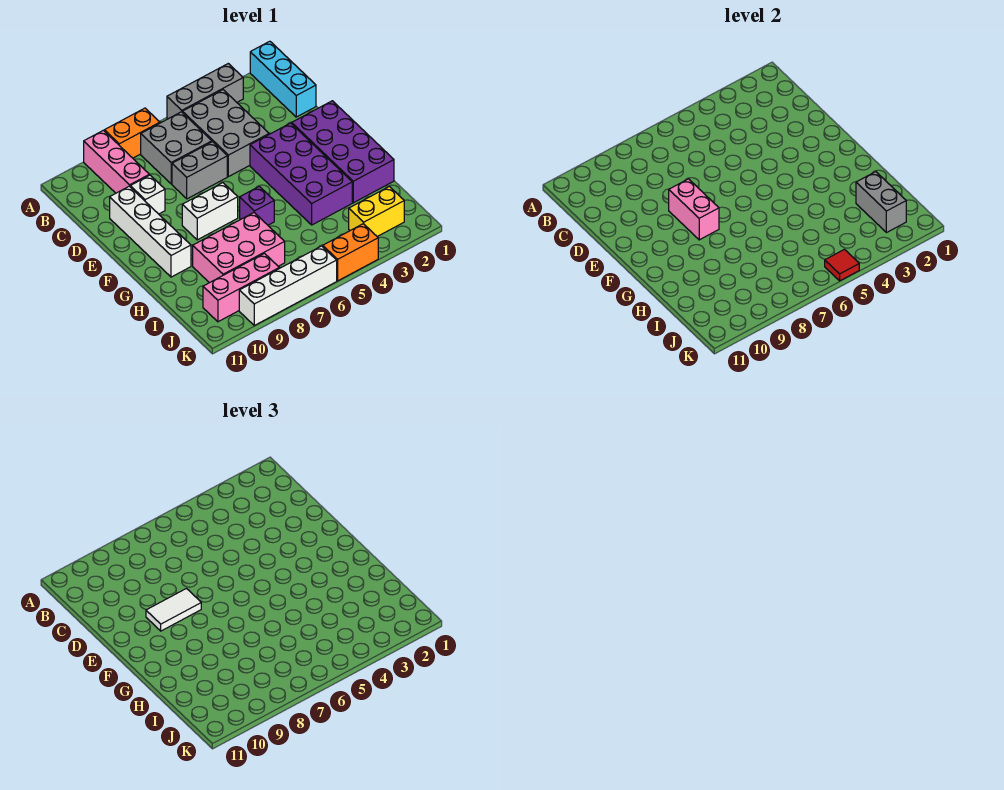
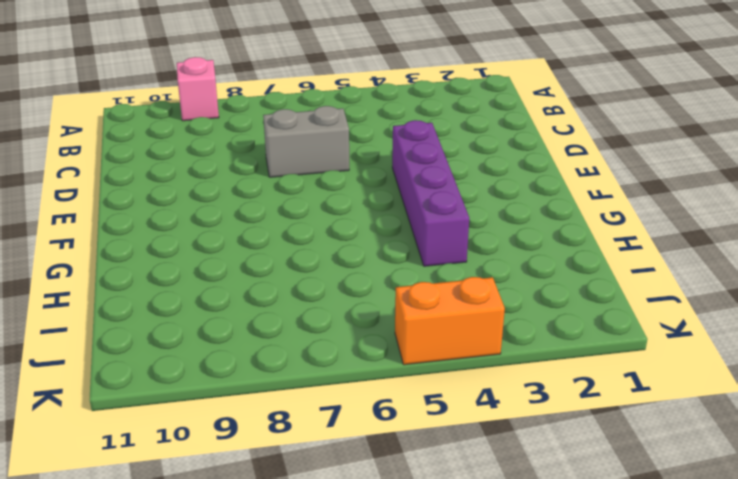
pink 1x1 brick [177,57,219,121] -> pink 1x3 brick [84,130,149,193]
purple 1x4 brick [392,120,469,266] -> purple 2x4 brick [250,123,352,225]
none -> cyan 1x3 brick [250,41,316,117]
none -> grey 1x3 brick [167,64,243,119]
none -> orange 1x2 brick [104,108,160,158]

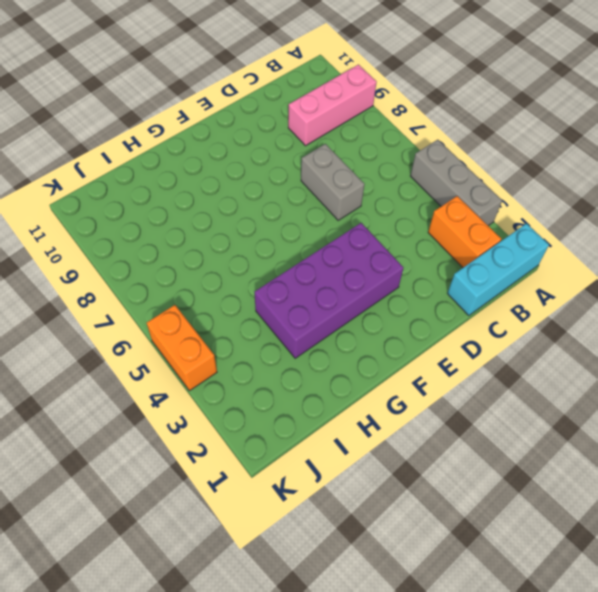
orange 1x2 brick [428,196,501,267] -> orange 1x2 brick moved to [104,108,160,158]
none -> grey 2x3 brick [182,90,269,177]
none -> grey 2x2 brick [141,112,212,184]
none -> white 1x1 brick [130,175,165,214]

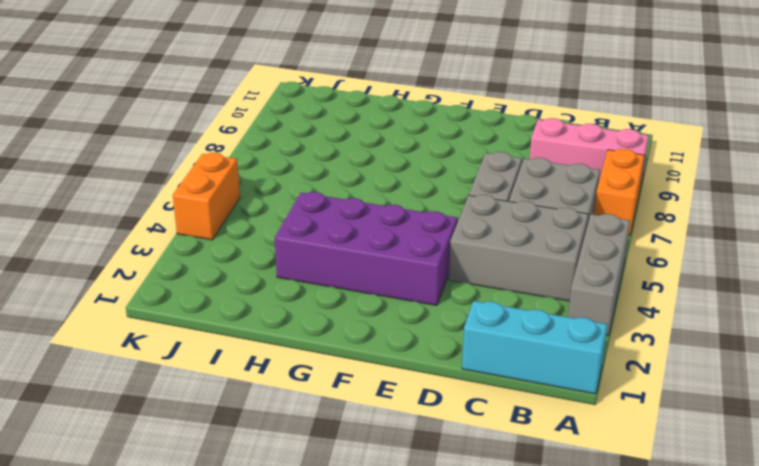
none -> white 1x1 brick [130,175,165,214]
none -> white 1x4 brick [110,186,191,277]
none -> purple 2x4 brick [292,101,394,203]

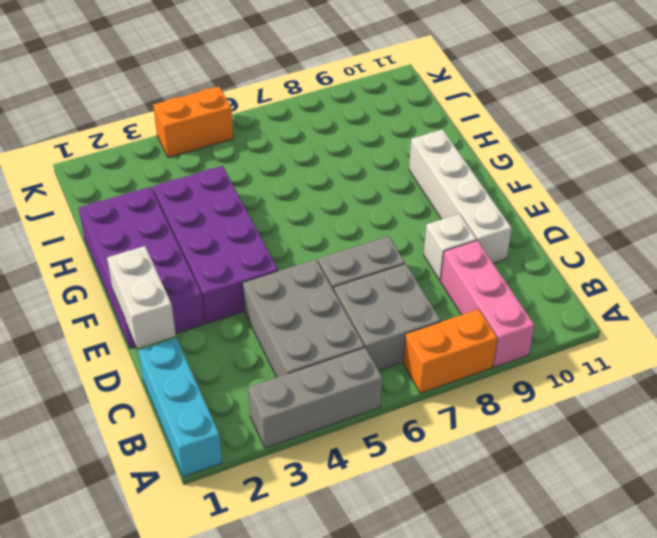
white 1x2 brick [107,246,176,348] -> white 1x2 brick turned to [182,183,238,240]
none -> purple 1x1 brick [240,186,274,225]
none -> pink 2x3 brick [193,213,285,283]
none -> yellow 1x2 brick [349,187,404,237]

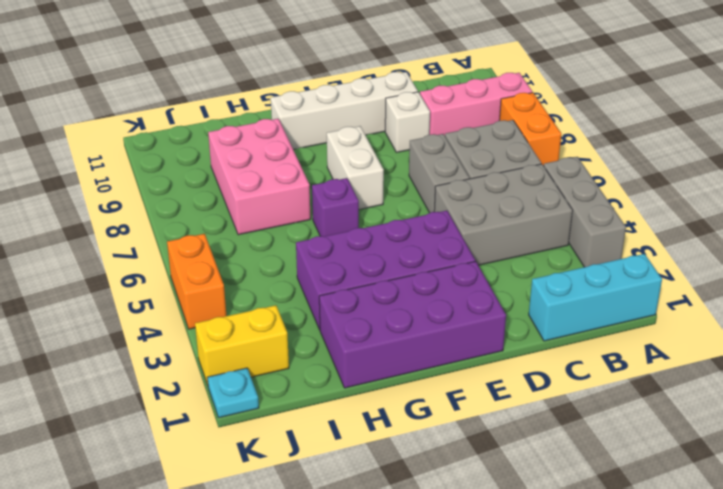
yellow 1x2 brick [195,305,289,386] -> yellow 1x2 brick turned to [349,187,404,237]
cyan 1x1 plate [207,368,259,418] -> none
none -> pink 1x3 brick [203,253,279,322]
none -> white 1x4 brick [239,246,337,325]
none -> pink 1x2 brick [669,179,719,240]

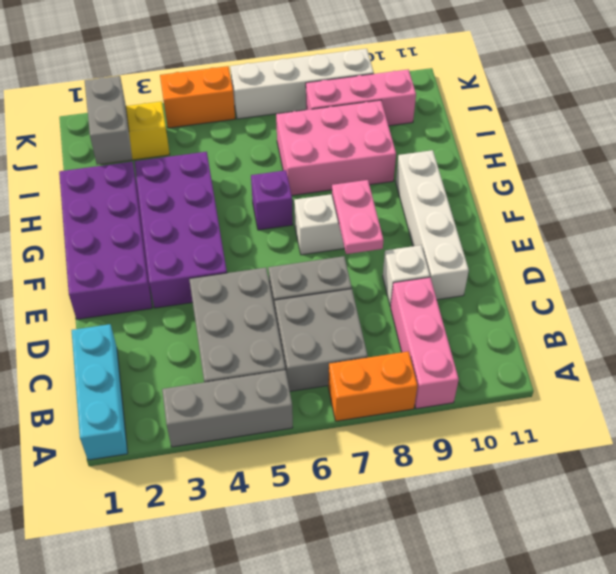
pink 1x2 plate [332,180,384,254] -> pink 1x2 brick [669,179,719,240]
none -> red 1x1 tile [825,249,859,281]
none -> white 1x2 tile [146,589,201,631]

